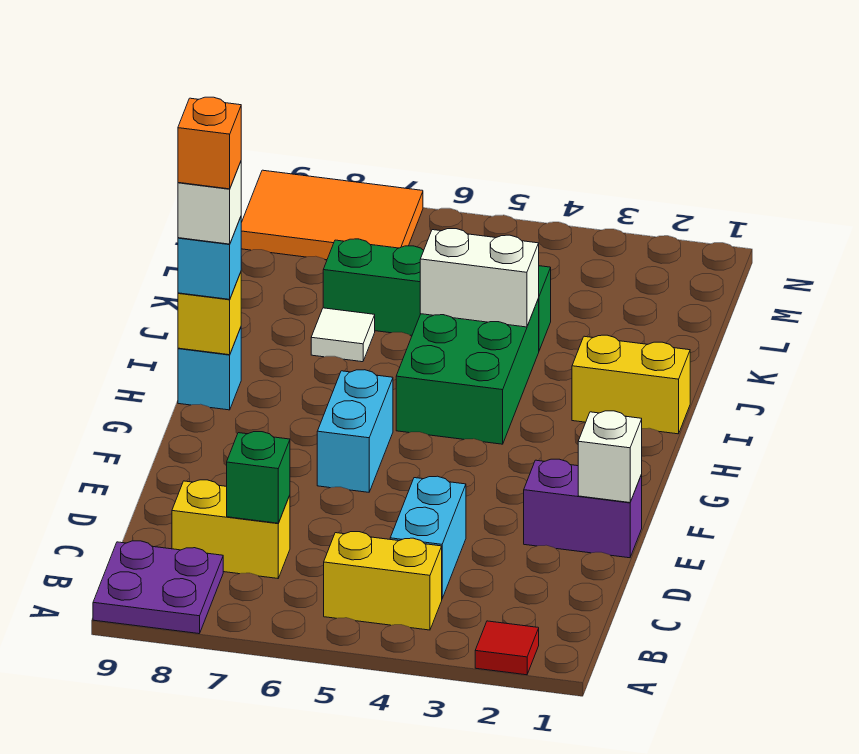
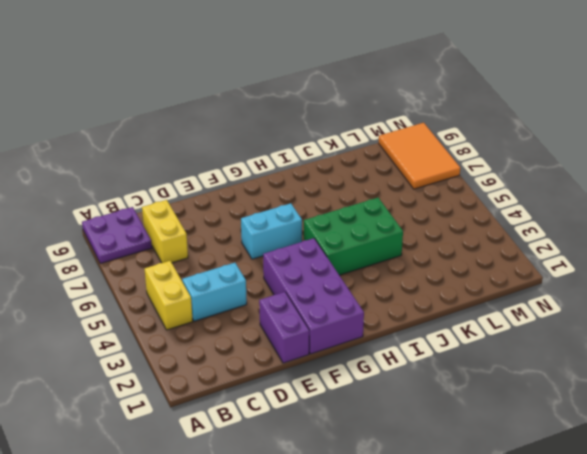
purple 2x4 brick [263,238,364,354] -> none
none -> red 1x1 tile [475,621,539,675]
none -> cyan 1x1 brick [178,328,241,410]
none -> yellow 1x2 brick [572,335,690,434]

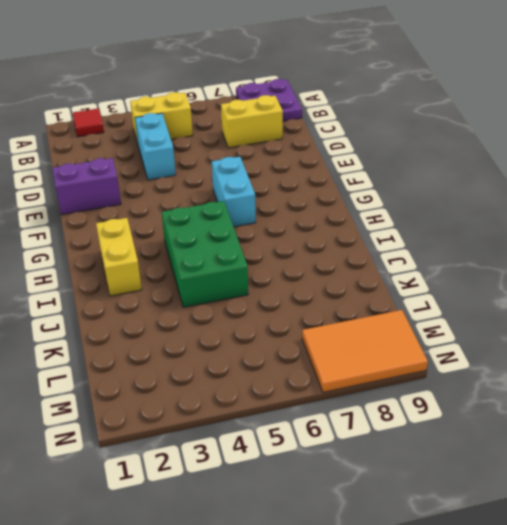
yellow 1x2 brick [96,218,142,296] -> yellow 1x2 brick turned to [572,335,690,434]
none -> cyan 1x1 brick [178,328,241,410]
none -> white 1x1 tile [311,308,375,362]
none -> green 1x4 brick [323,239,551,350]

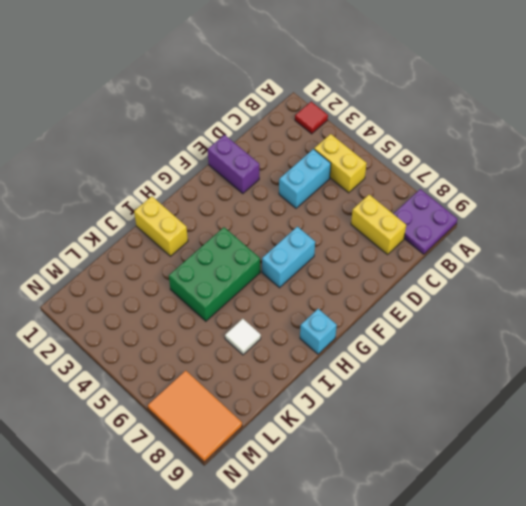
none -> green 1x4 brick [323,239,551,350]
none -> green 1x1 brick [227,432,290,523]
none -> white 1x1 brick [578,411,642,503]

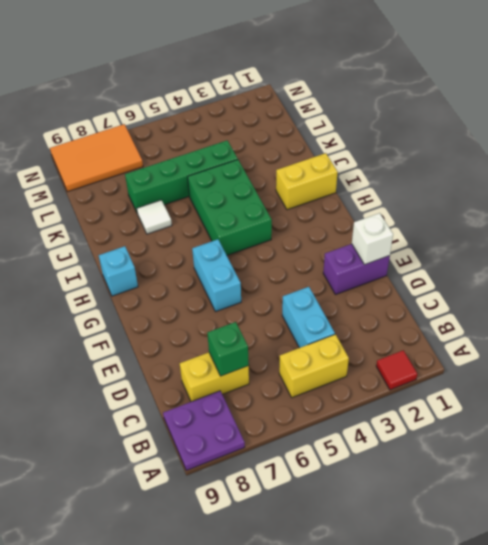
none -> yellow 1x1 brick [178,272,241,355]
none -> white 1x2 brick [420,229,539,327]
none -> cyan 1x1 brick [178,217,241,299]

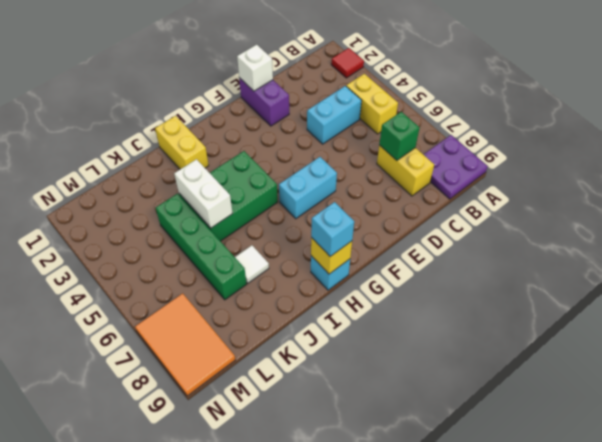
none -> white 1x1 brick [178,162,241,244]
none -> orange 1x1 brick [178,97,241,189]

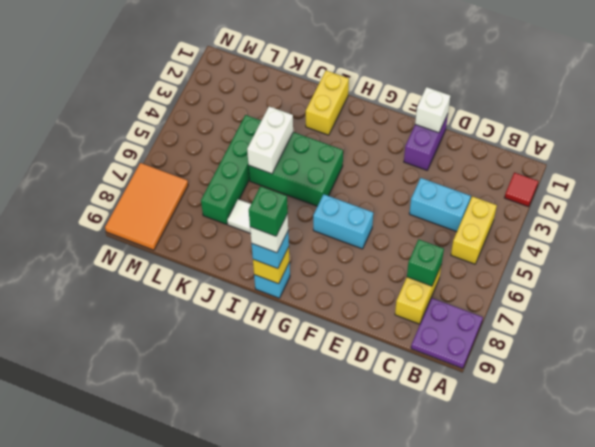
green 1x1 brick [249,186,288,236] -> orange 1x1 brick [178,97,241,189]

